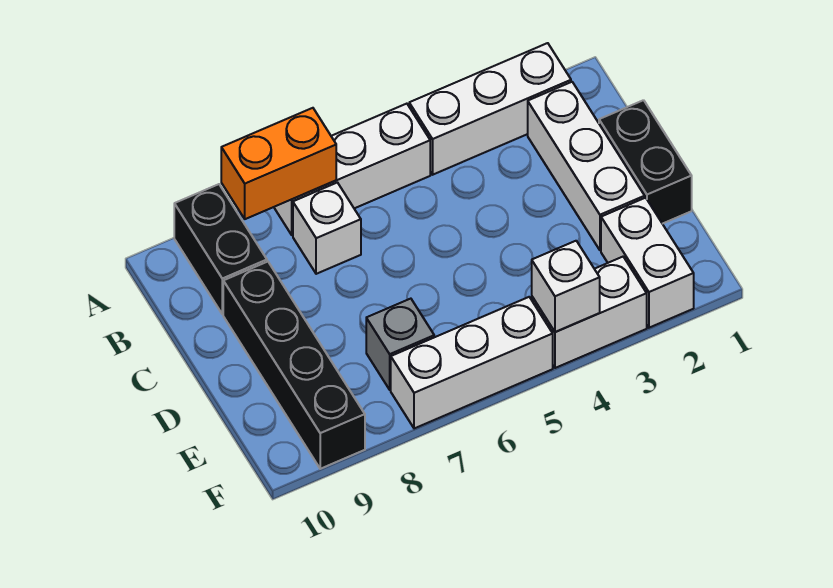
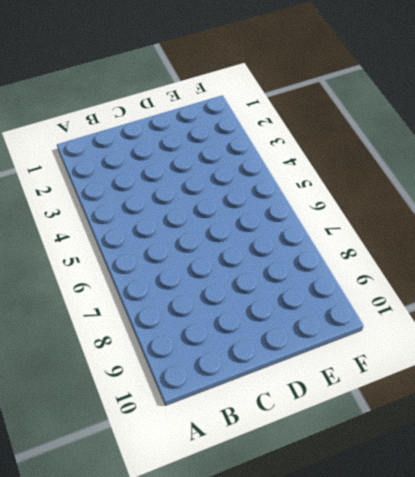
none -> white 1x3 brick [409,43,571,175]
none -> white 1x3 brick [274,104,430,235]
none -> black 1x2 brick [174,184,267,314]

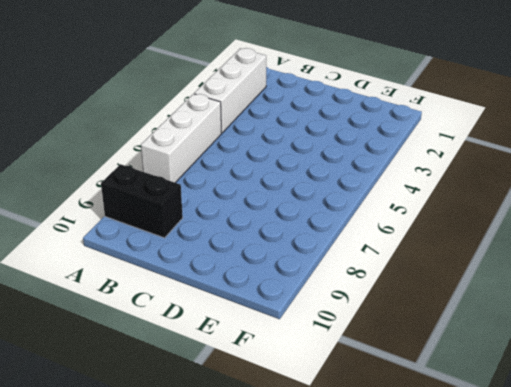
none -> white 1x3 brick [528,82,645,250]
none -> white 1x1 brick [293,183,361,274]
none -> black 1x2 brick [599,100,692,224]

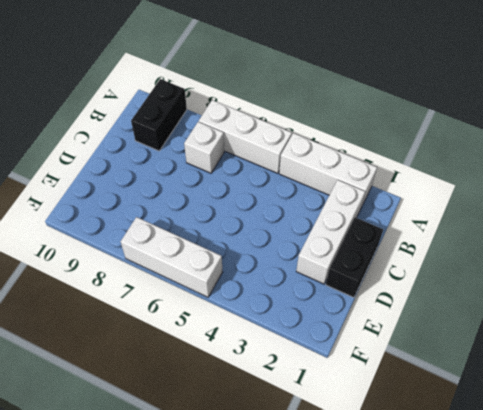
none -> black 1x4 brick [223,262,365,469]
none -> white 1x2 brick [601,198,694,328]
none -> grey 1x1 brick [366,299,434,390]

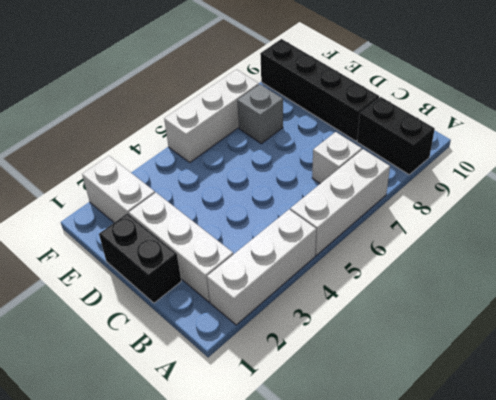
none -> white 1x2 brick [532,257,647,368]
none -> orange 1x2 brick [221,108,336,219]
none -> white 1x1 brick [532,241,600,332]

